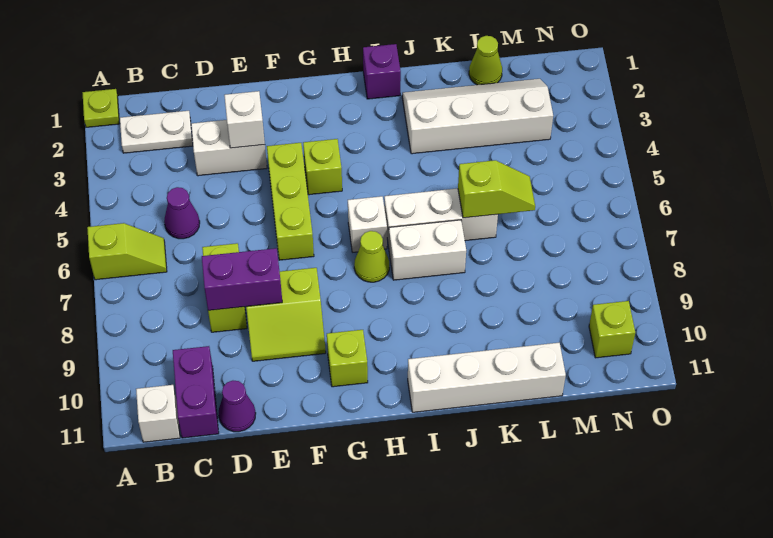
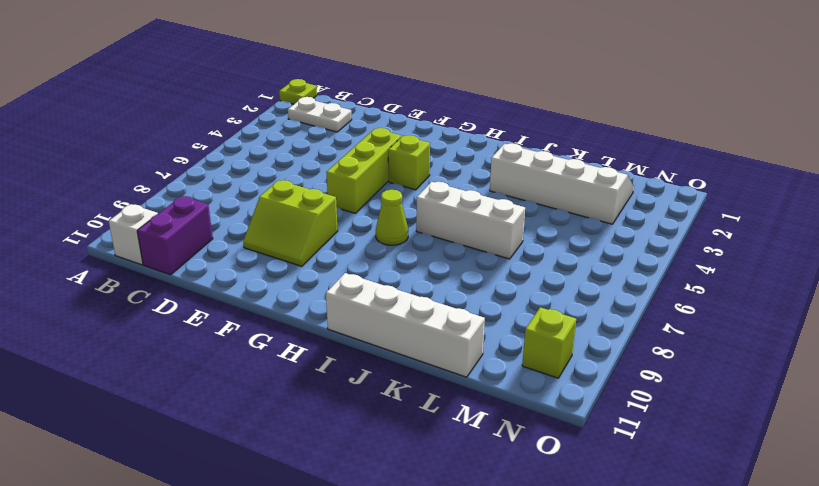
none -> lime 1x2 slope [87,223,167,280]
none -> purple 1x1 cone [164,187,200,239]
none -> white 1x2 brick [191,120,267,176]

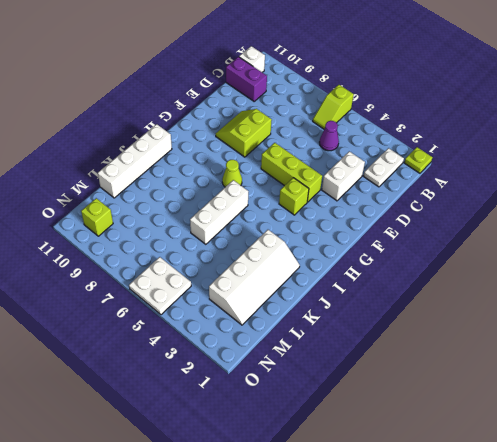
white 2x2 plate [129,257,191,315] -> none
none -> lime 1x2 brick [202,243,247,332]
none -> purple 1x1 cone [219,381,256,432]
none -> lime 1x1 brick [327,330,368,387]

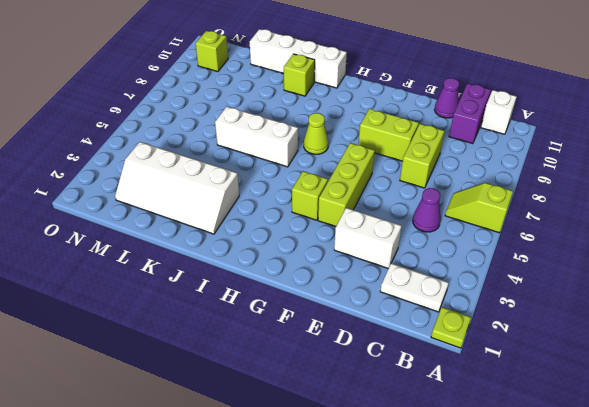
lime 1x1 brick [284,54,315,96] -> lime 1x1 brick moved to [327,330,368,387]
none -> white 1x1 brick [348,196,387,252]
none -> purple 1x1 brick [363,44,401,99]
none -> white 1x2 brick [389,220,466,280]

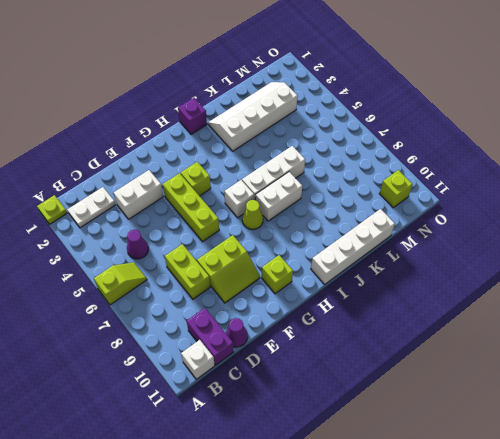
none -> lime 1x1 cone [469,36,502,85]
none -> purple 1x2 brick [202,248,282,310]
none -> white 1x1 brick [224,91,265,148]

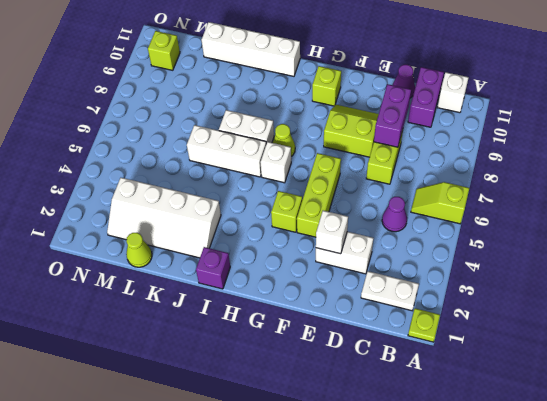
purple 1x2 brick [374,84,411,147] -> purple 1x2 brick turned to [202,248,282,310]
none -> lime 1x2 slope [458,160,535,218]

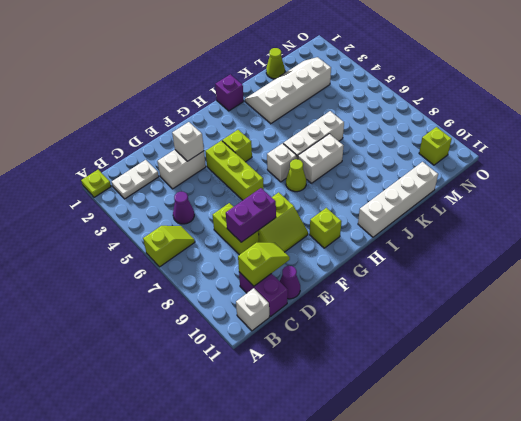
lime 1x2 slope [238,243,290,286] -> lime 1x2 slope moved to [458,160,535,218]

